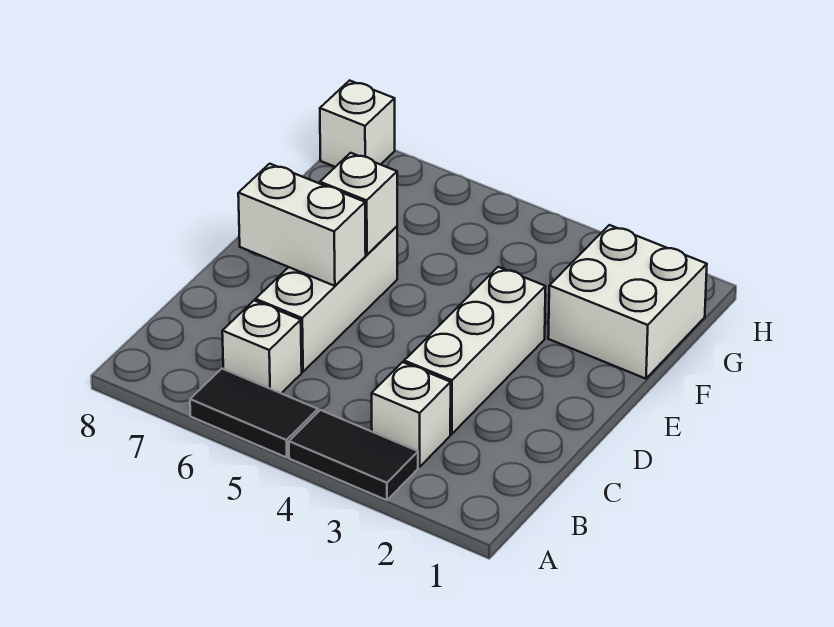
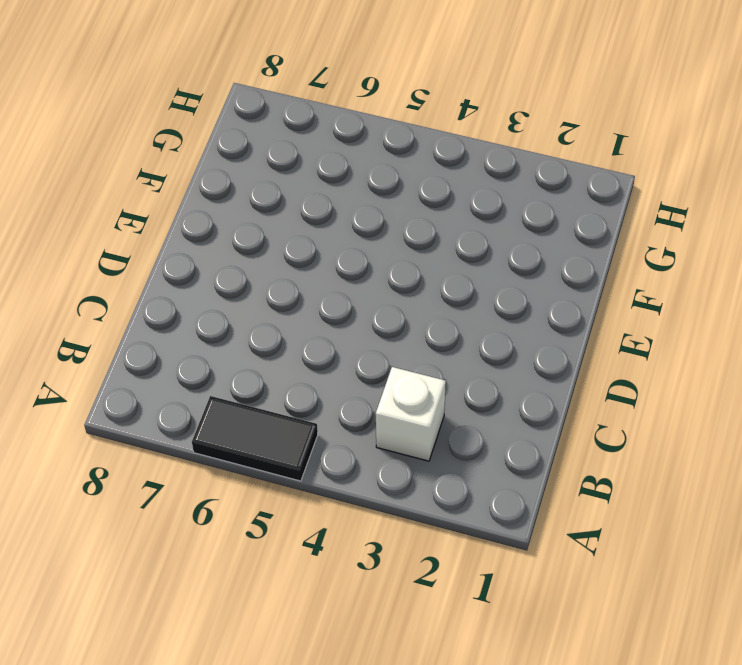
none -> black 1x2 tile [289,410,418,500]
none -> white 1x1 brick [222,301,302,393]

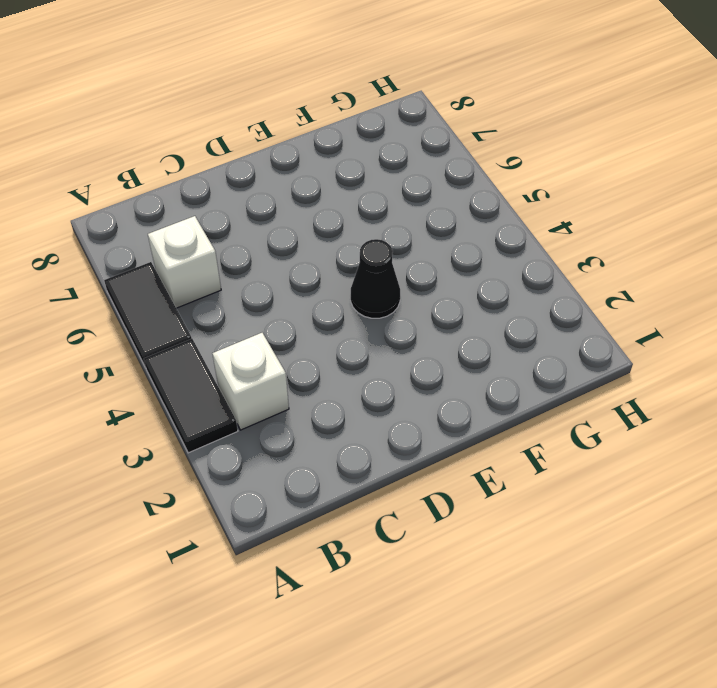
black 1x1 cone [351,239,400,318] -> none
none -> white 1x3 brick [404,267,546,434]
none -> white 1x3 brick [256,226,397,372]

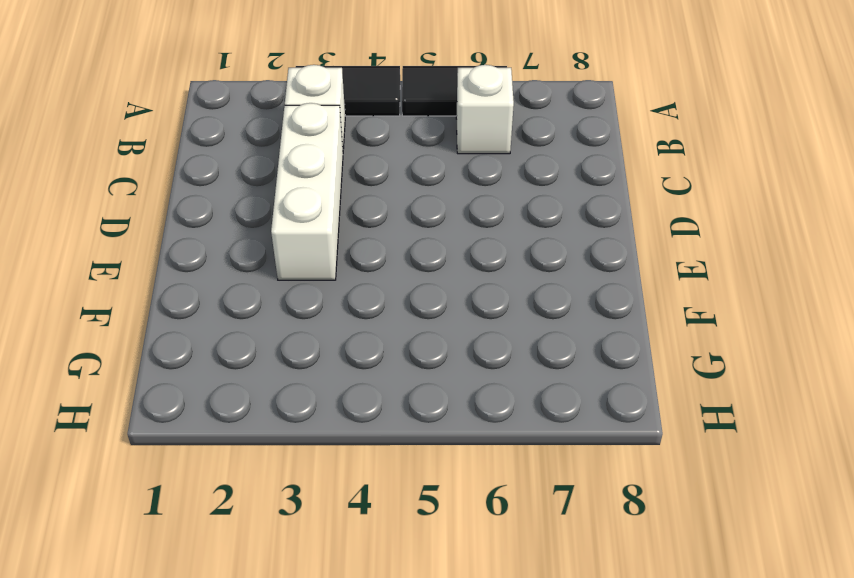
none -> white 1x3 brick [256,226,397,372]
none -> white 2x2 brick [548,225,707,379]

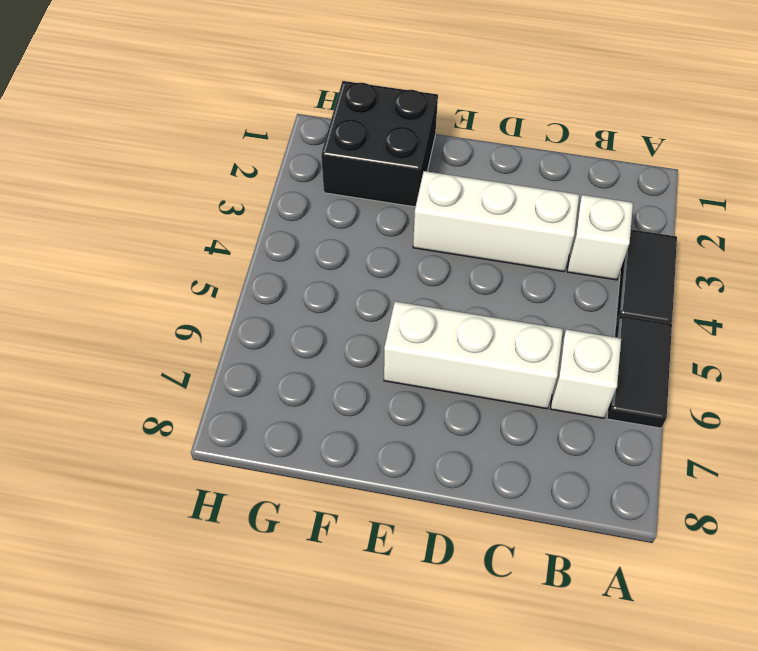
black 2x2 brick [321,81,438,207] -> white 2x2 brick [548,225,707,379]
none -> white 1x1 brick [320,81,395,167]
none -> white 1x2 brick [238,164,366,286]

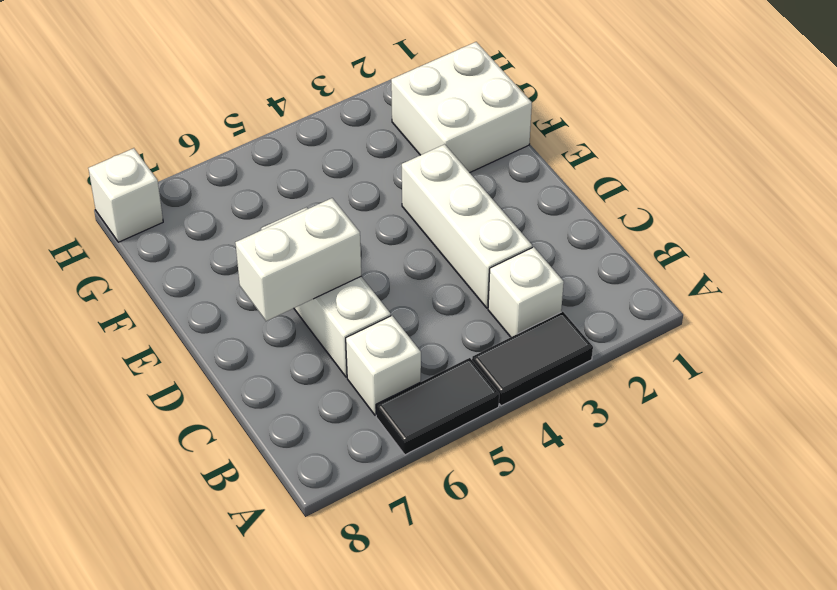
none -> white 1x1 brick [320,153,397,255]

